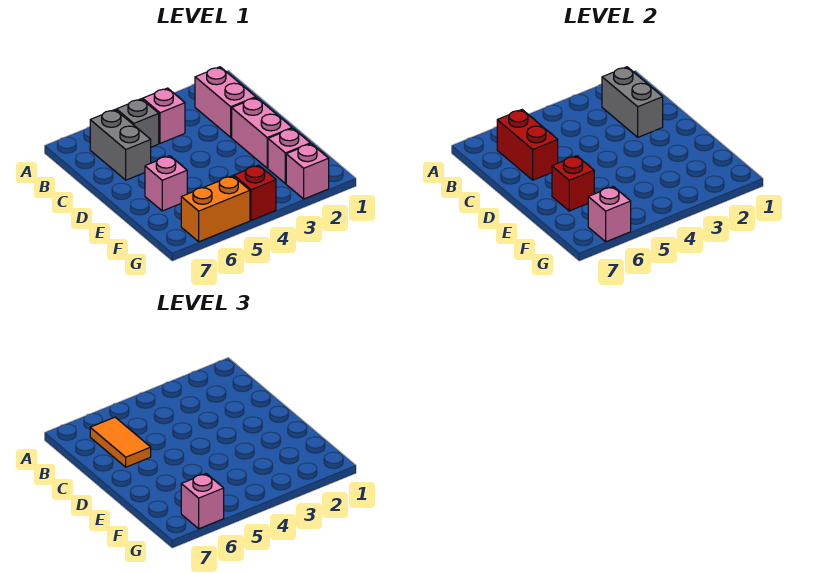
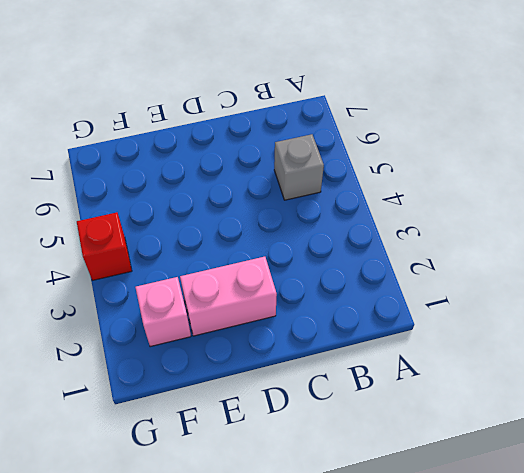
none -> pink 1x2 brick [195,67,256,137]
none -> pink 1x1 brick [143,88,185,143]
none -> grey 1x2 brick [90,110,151,180]

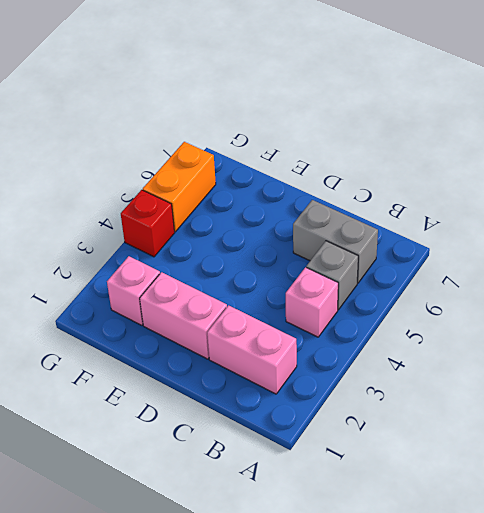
none -> pink 1x1 brick [145,156,187,211]
none -> pink 1x1 brick [286,144,329,199]
none -> grey 1x2 brick [602,67,663,137]

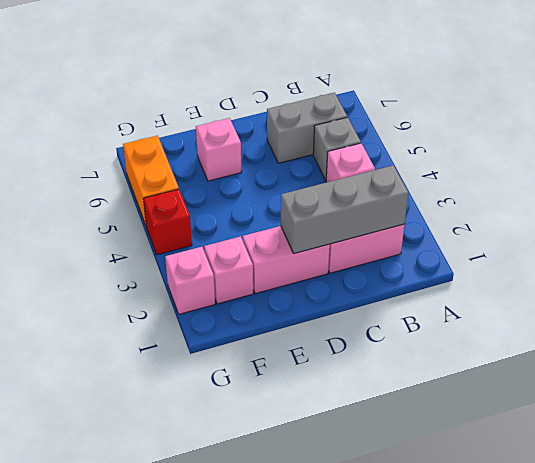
grey 1x3 brick [281,165,408,254] -> grey 1x2 brick [602,67,663,137]
none -> red 1x2 brick [497,110,558,180]
none -> red 1x1 brick [552,156,594,211]
none -> pink 1x1 brick [588,187,631,242]

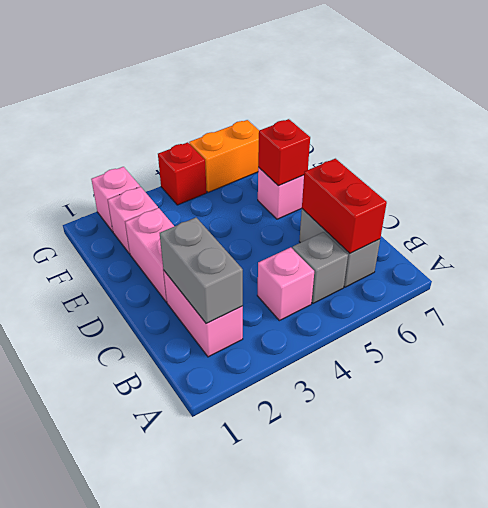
none -> pink 1x1 brick [588,187,631,242]
none -> orange 1x2 tile [90,417,151,467]
none -> pink 1x1 brick [181,474,224,529]

